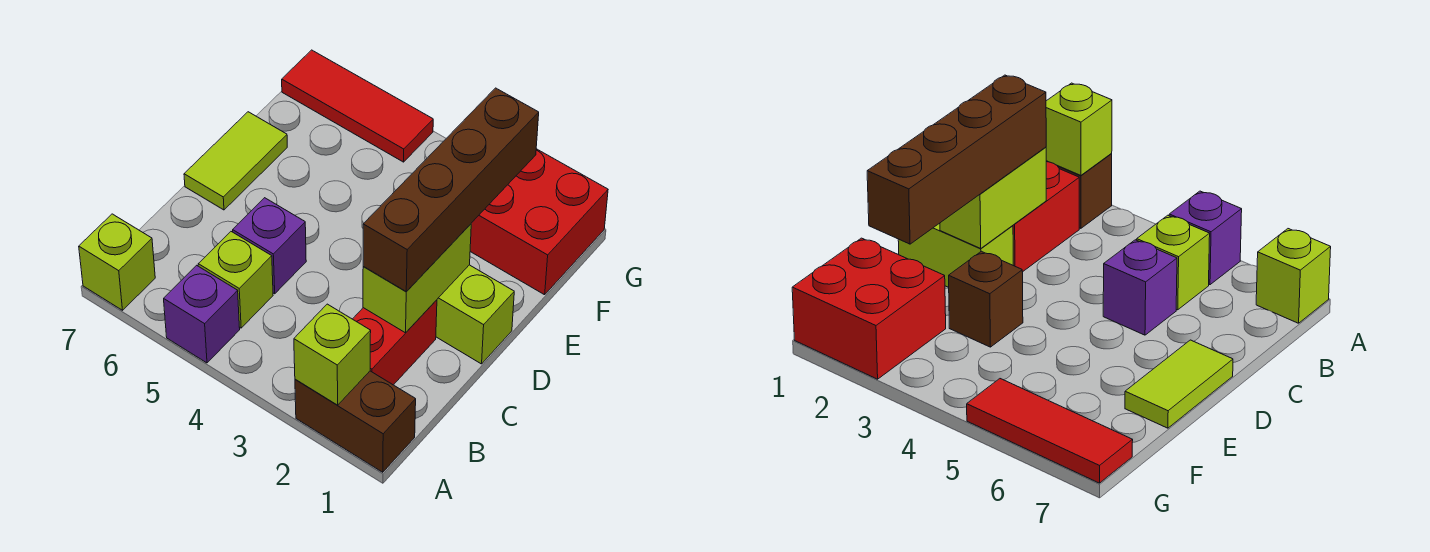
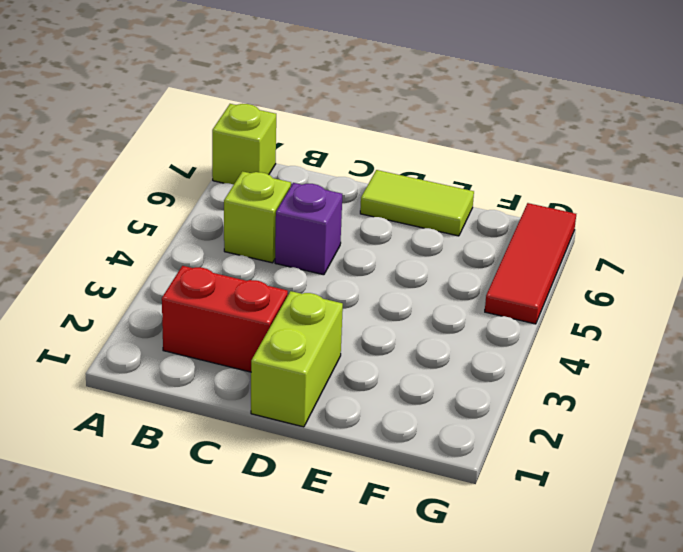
none -> brown 1x2 brick [295,371,416,472]
none -> purple 1x1 brick [164,265,240,363]
none -> brown 1x1 brick [949,251,1023,347]

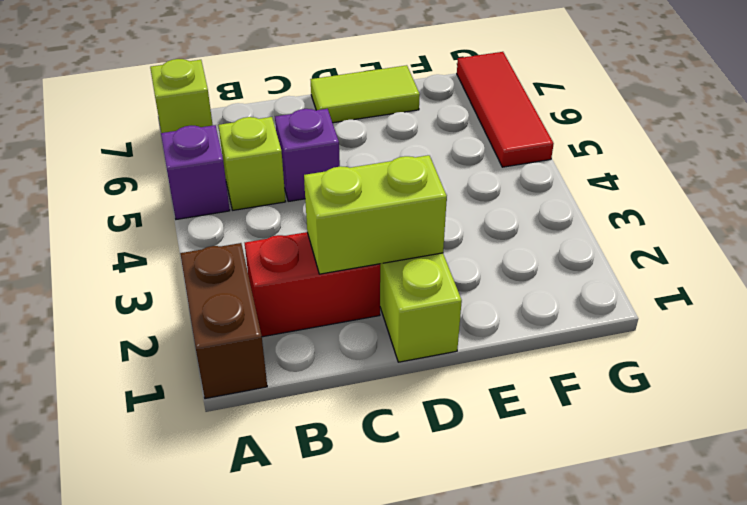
none -> brown 1x1 brick [949,251,1023,347]
none -> red 2x2 brick [470,149,608,295]
none -> lime 1x1 brick [294,304,371,405]

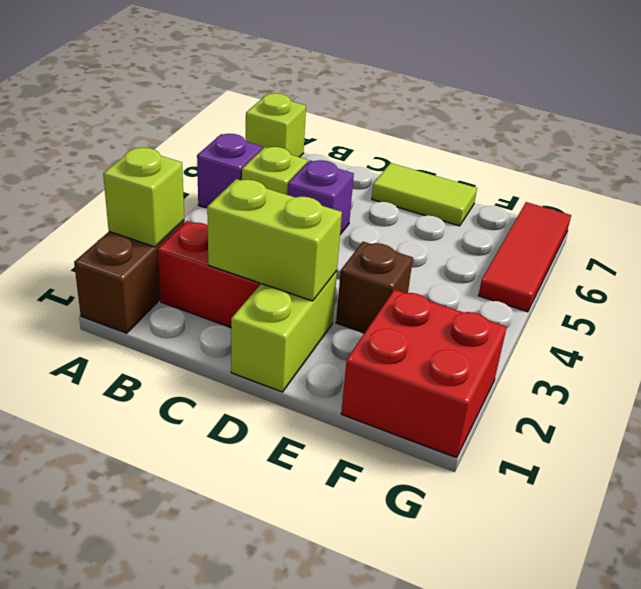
none -> brown 1x4 brick [363,88,539,292]

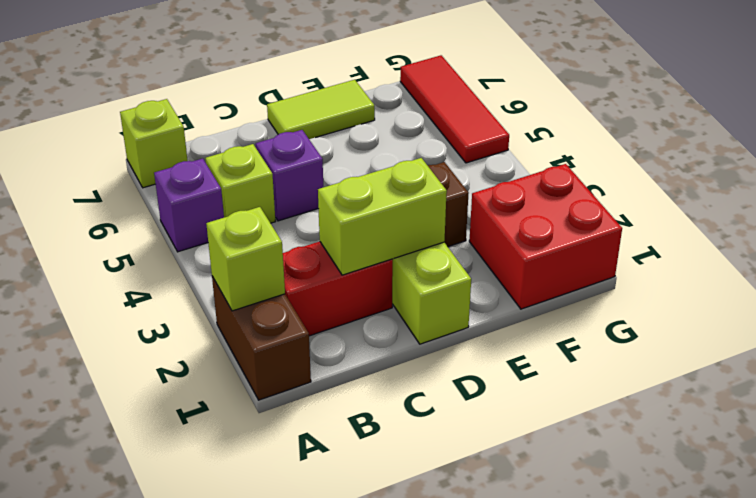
none -> brown 1x4 brick [363,88,539,292]

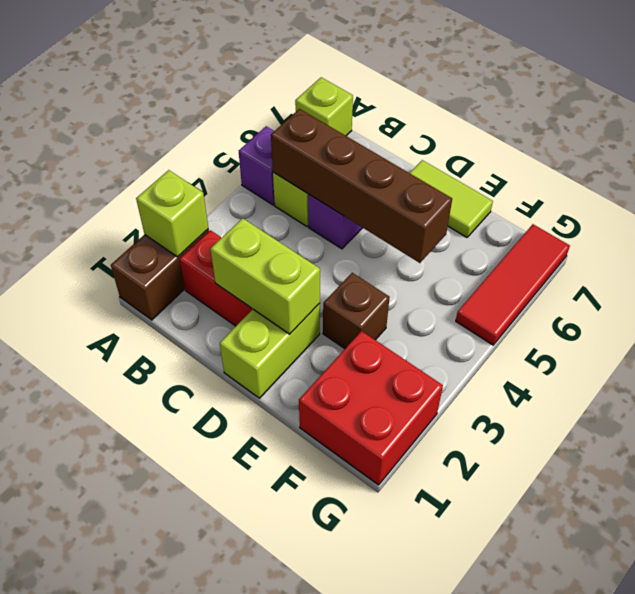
brown 1x4 brick [271,109,452,263] -> brown 1x4 brick moved to [363,88,539,292]

